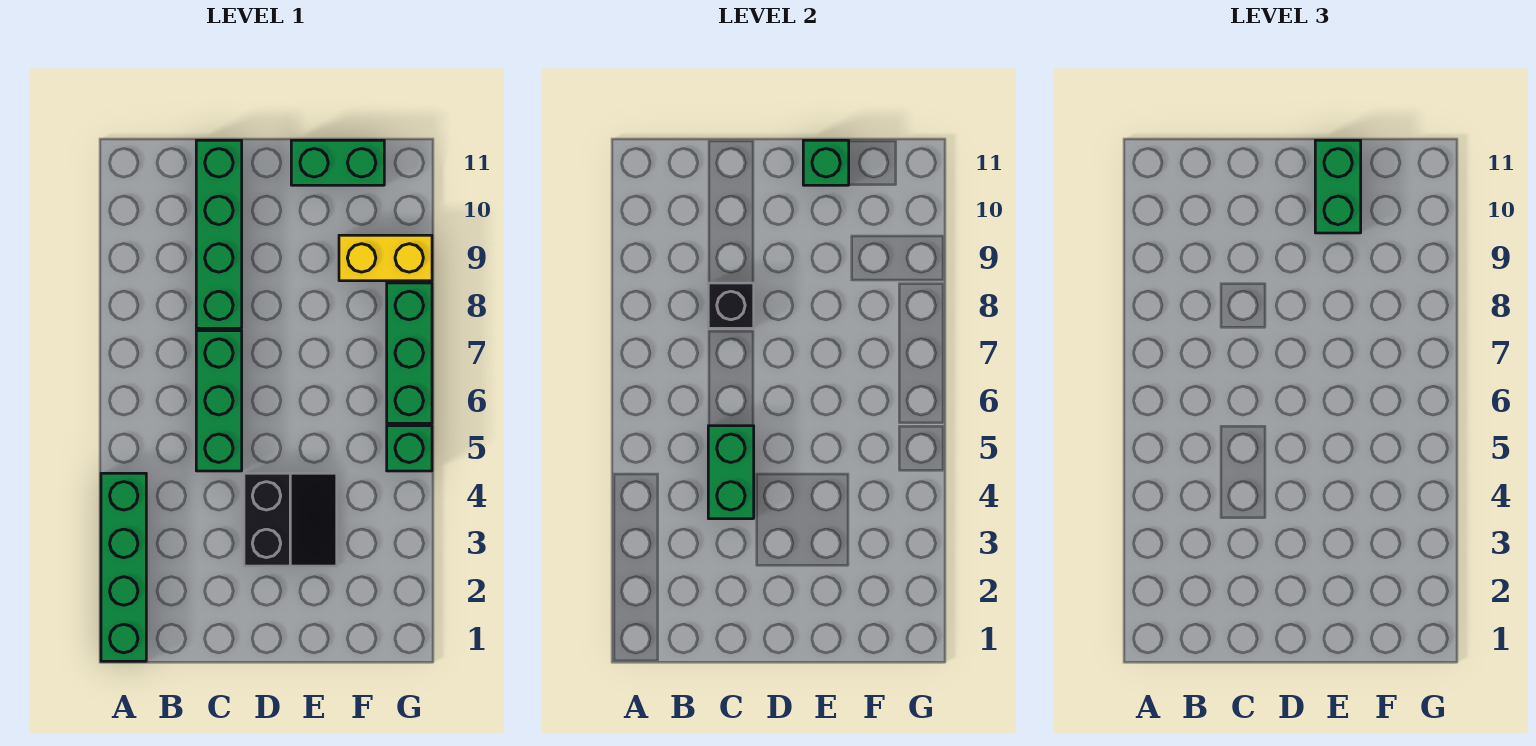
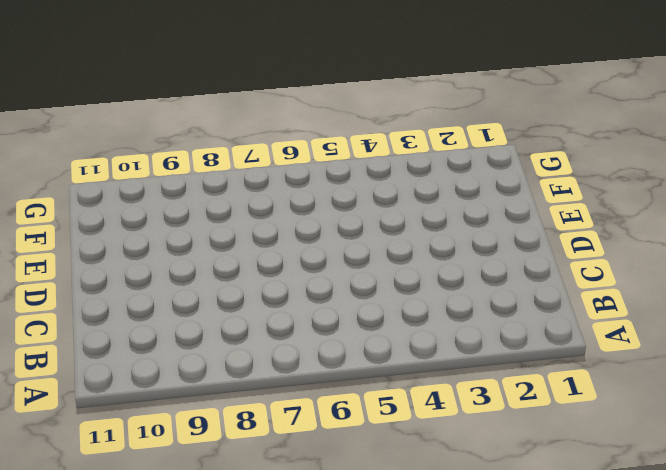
none -> green 1x4 brick [101,473,146,661]
none -> green 1x3 brick [196,331,242,471]
none -> green 1x4 brick [196,140,242,328]

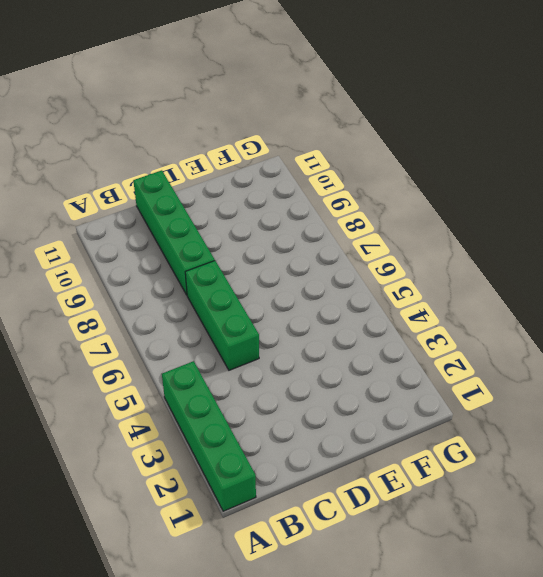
none -> black 2x2 slope [244,473,337,566]
none -> green 1x2 brick [291,140,384,185]
none -> yellow 1x2 brick [339,235,432,281]

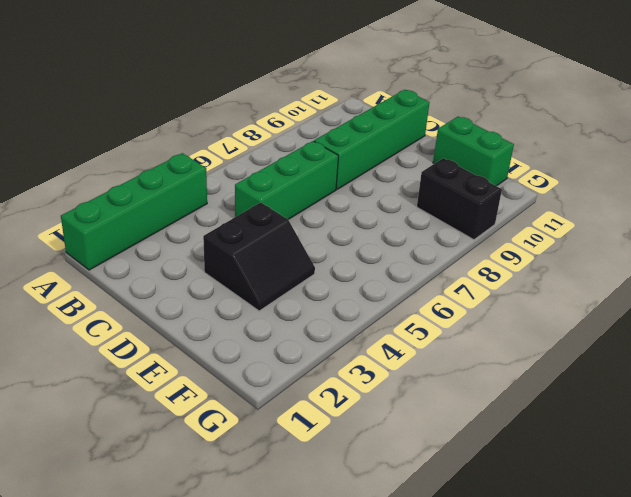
black 1x2 brick [417,158,502,240] -> yellow 1x2 brick [339,235,432,281]
none -> green 1x1 brick [387,426,432,471]
none -> green 1x3 brick [387,283,432,423]
none -> green 1x2 brick [708,426,754,519]

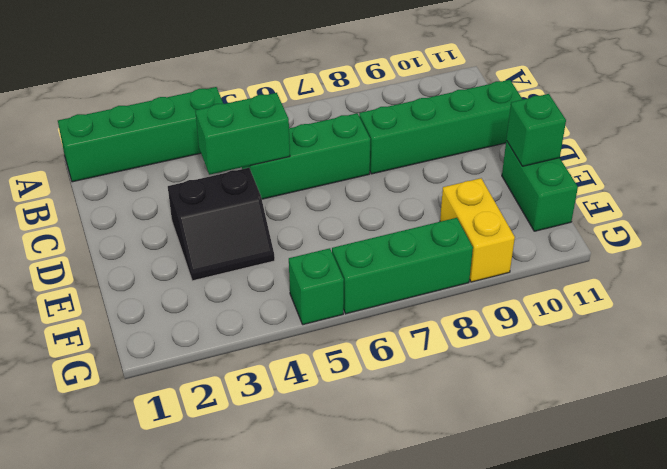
none -> black 1x1 brick [708,283,754,328]
none -> green 1x2 brick [1315,140,1361,233]

